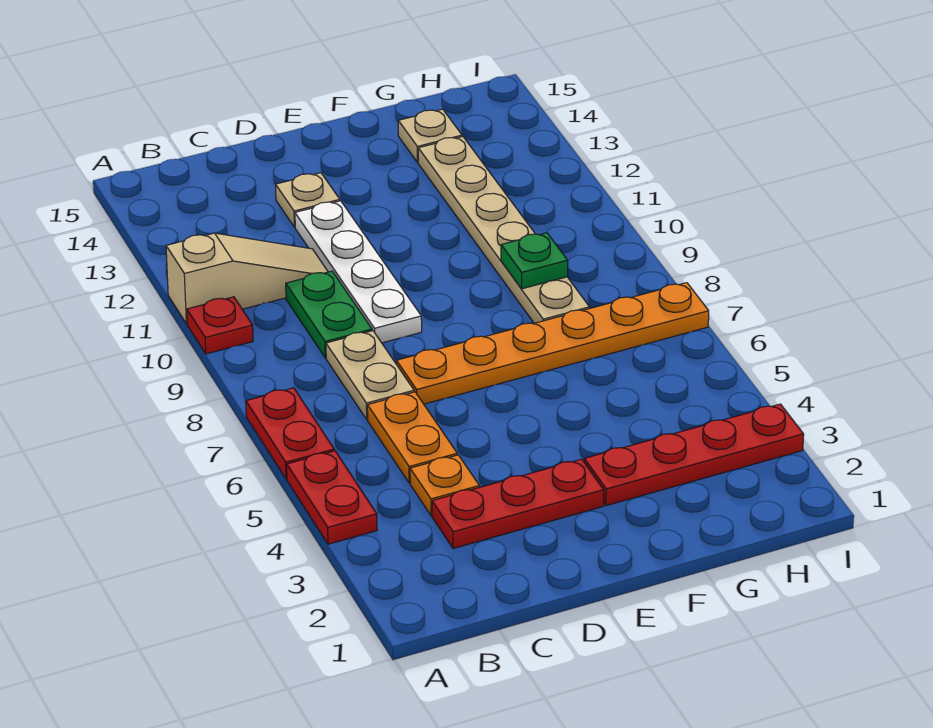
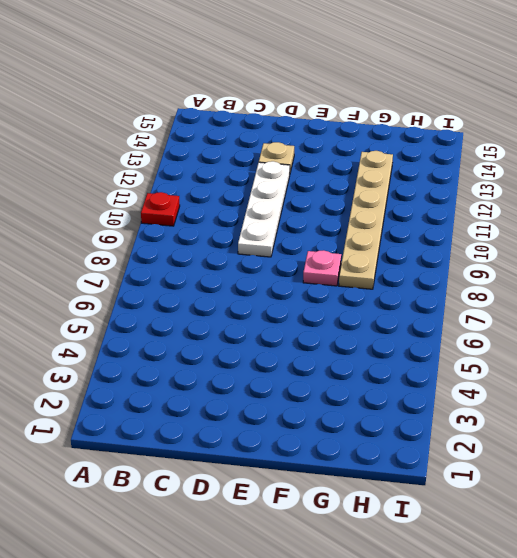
pink 1x1 plate [303,250,341,286] -> none
none -> red 1x2 plate [287,451,377,544]
none -> red 1x2 plate [246,388,334,479]
none -> tan 1x3 slope [166,233,328,324]

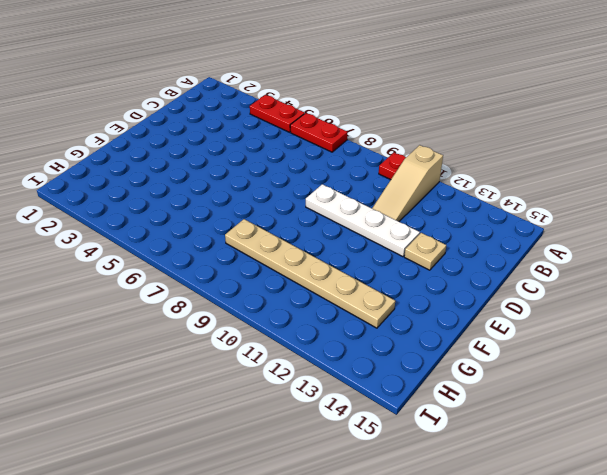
none -> red 1x3 plate [432,459,604,549]
none -> orange 1x1 plate [410,455,480,516]
none -> orange 1x2 plate [367,392,457,483]

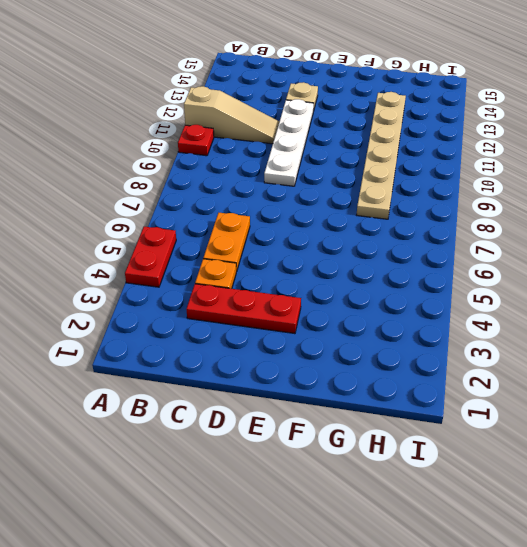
none -> red 1x2 plate [246,388,334,479]
none -> tan 1x2 plate [326,331,414,419]
none -> green 1x2 plate [286,271,372,358]

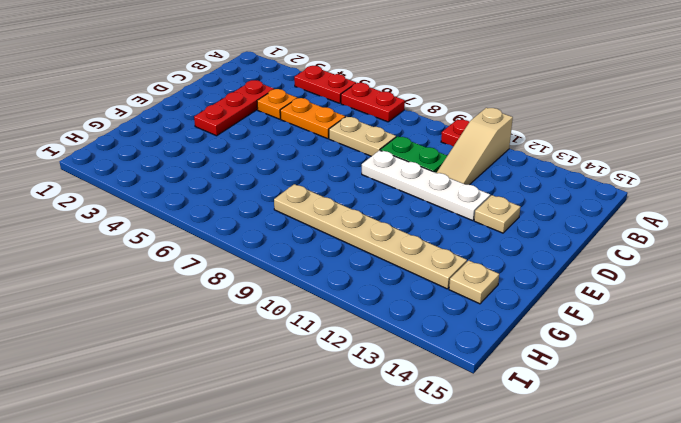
none -> orange 1x6 plate [396,283,709,404]
none -> red 1x4 plate [584,404,804,506]
none -> green 1x1 plate [501,233,568,289]

